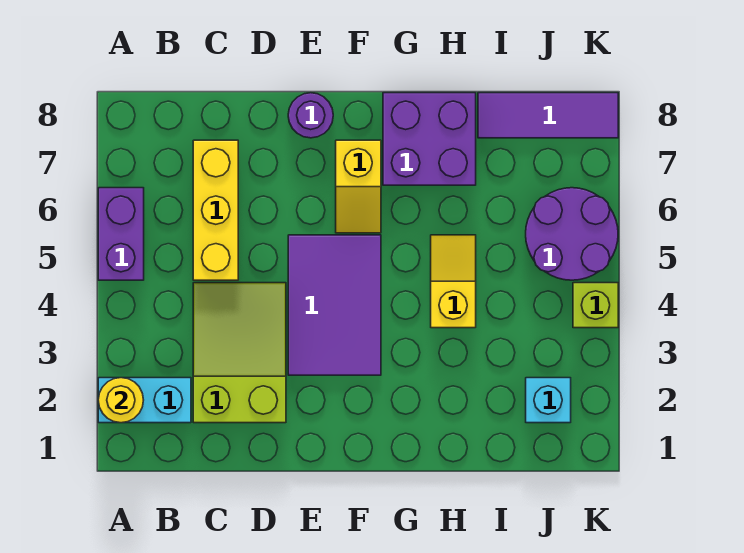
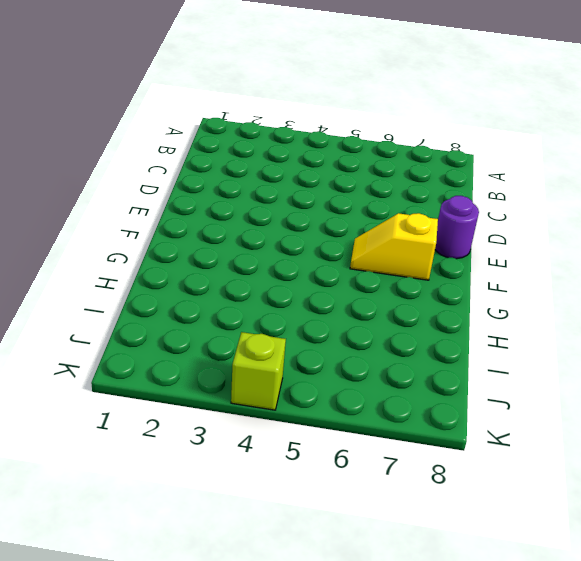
none -> cyan 1x2 brick [98,378,191,423]
none -> purple 1x2 brick [98,188,144,280]
none -> lime 2x3 slope [193,283,286,423]

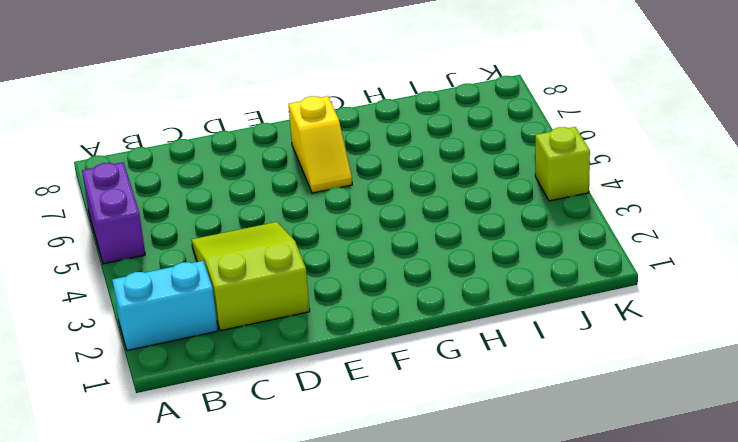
none -> yellow 1x3 brick [193,140,238,280]
none -> purple 2x3 tile [288,235,381,375]
none -> purple 1x1 round brick [288,93,333,138]

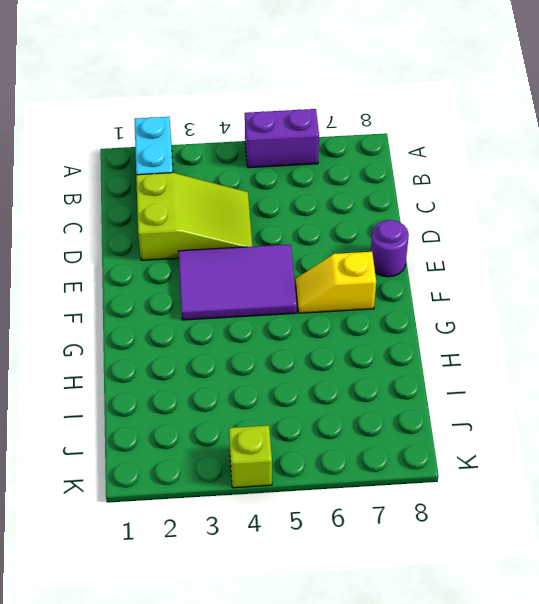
none -> yellow 1x3 brick [193,140,238,280]
none -> purple 2x2 brick [383,93,476,185]
none -> yellow 1x2 slope [431,235,476,328]

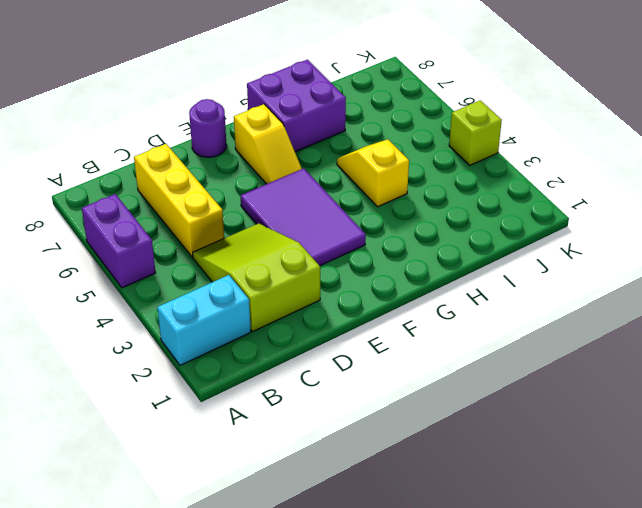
none -> purple 1x3 tile [478,93,618,138]
none -> cyan 1x1 brick [526,378,571,423]
none -> purple 2x2 round brick [526,188,618,280]

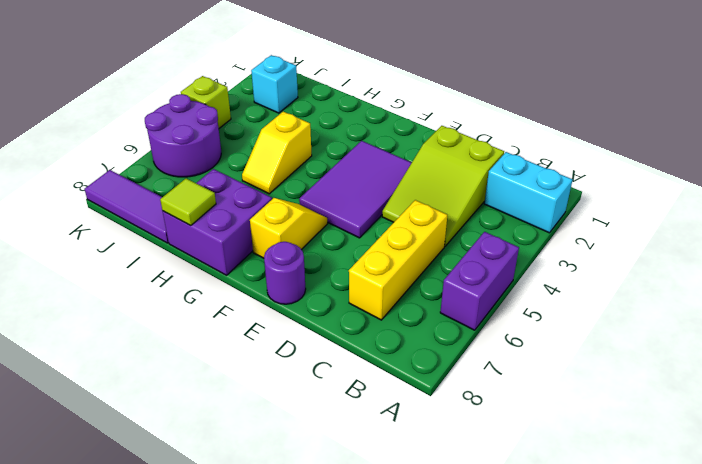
lime 1x1 tile [160,178,216,226] -> none
none -> yellow 1x1 round brick [98,378,143,423]

